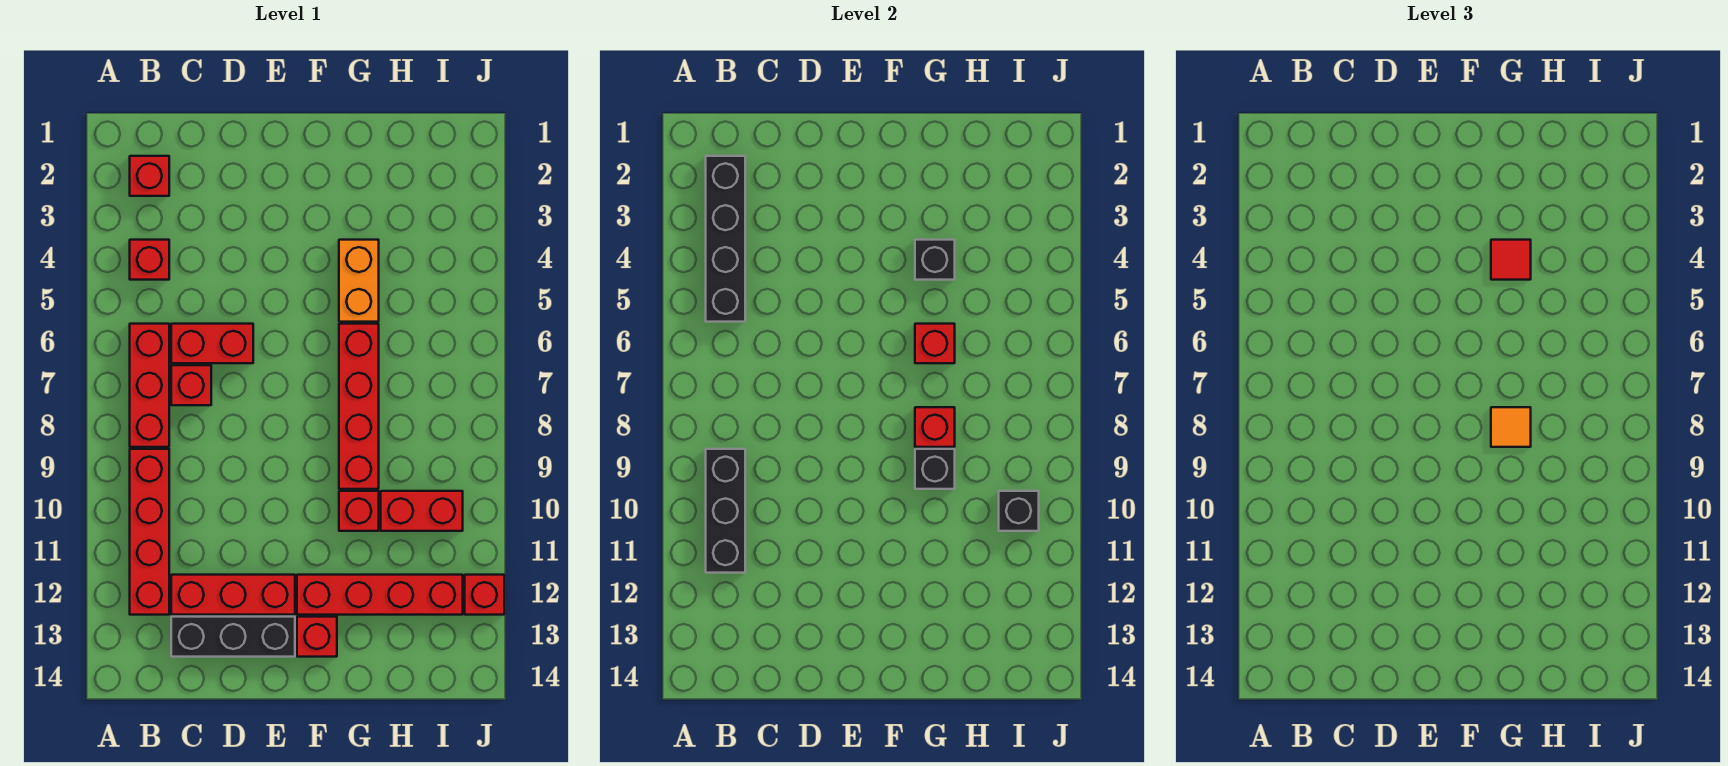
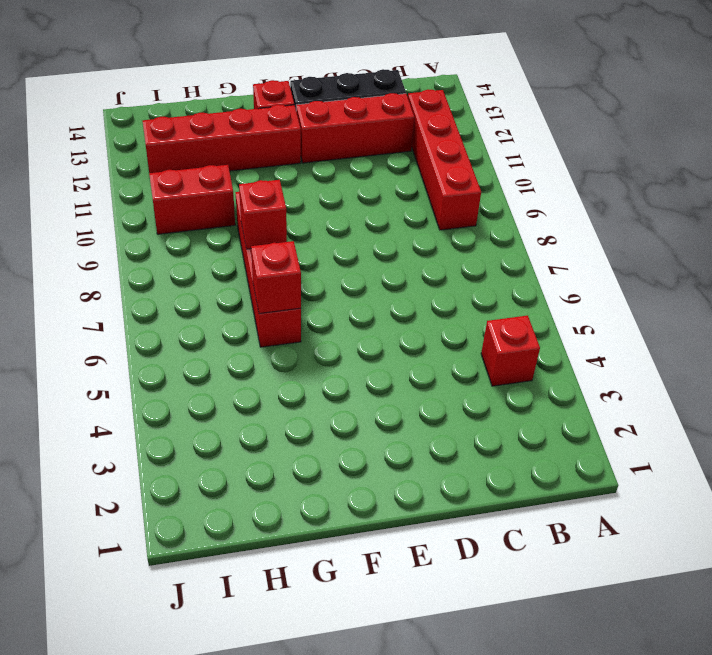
none -> red 1x1 brick [130,156,169,196]
none -> red 1x3 brick [130,324,169,447]
none -> red 1x2 brick [171,324,253,363]

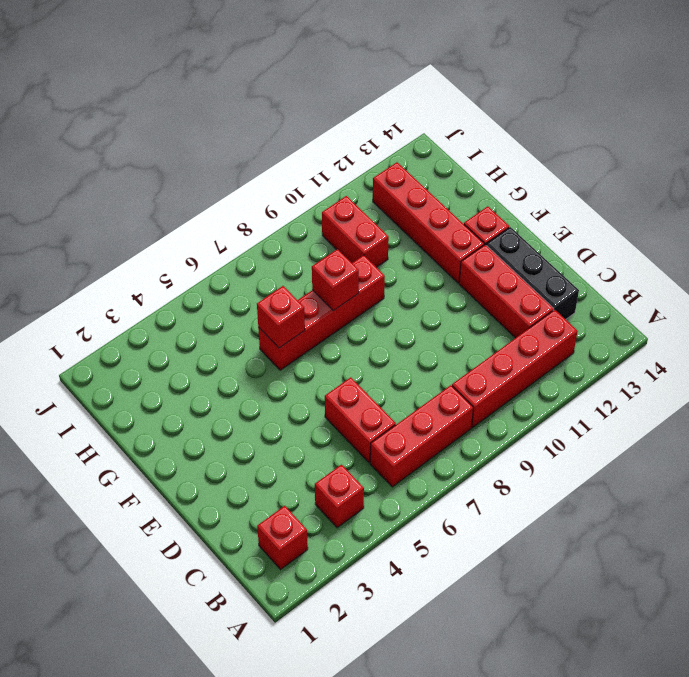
none -> red 1x1 brick [171,365,211,405]
none -> orange 1x2 brick [339,240,379,322]
none -> red 1x1 brick [339,491,379,531]

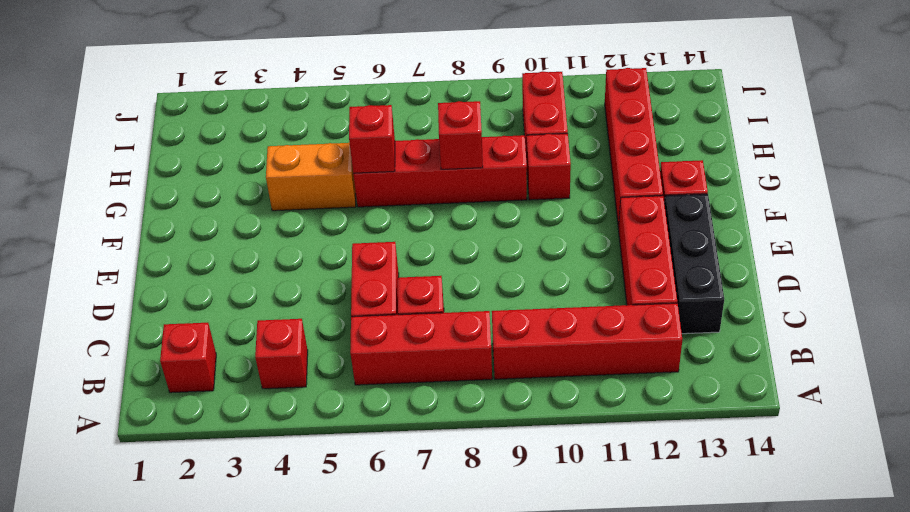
none -> red 1x1 brick [465,575,504,615]
none -> black 1x4 brick [706,156,745,322]
none -> black 1x3 brick [706,449,745,573]

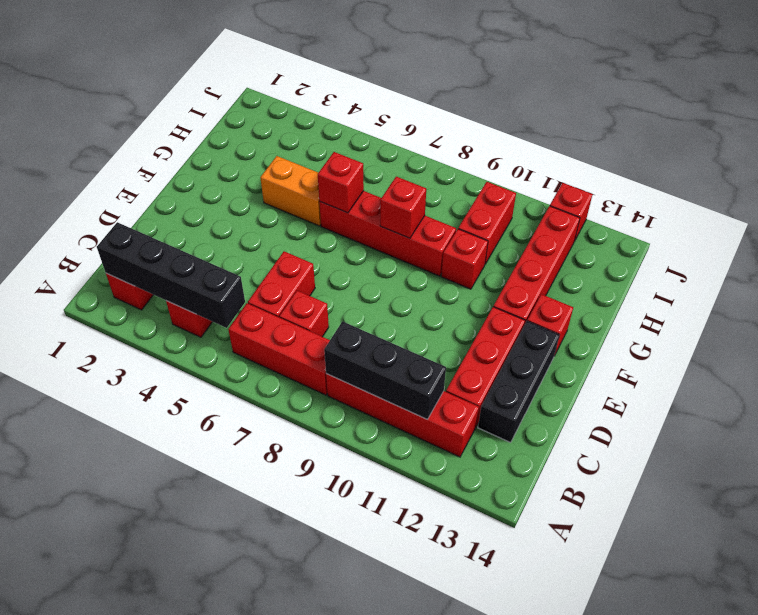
none -> black 1x1 brick [915,240,955,280]
none -> black 1x1 brick [915,449,955,489]
none -> black 1x1 brick [999,491,1039,531]

